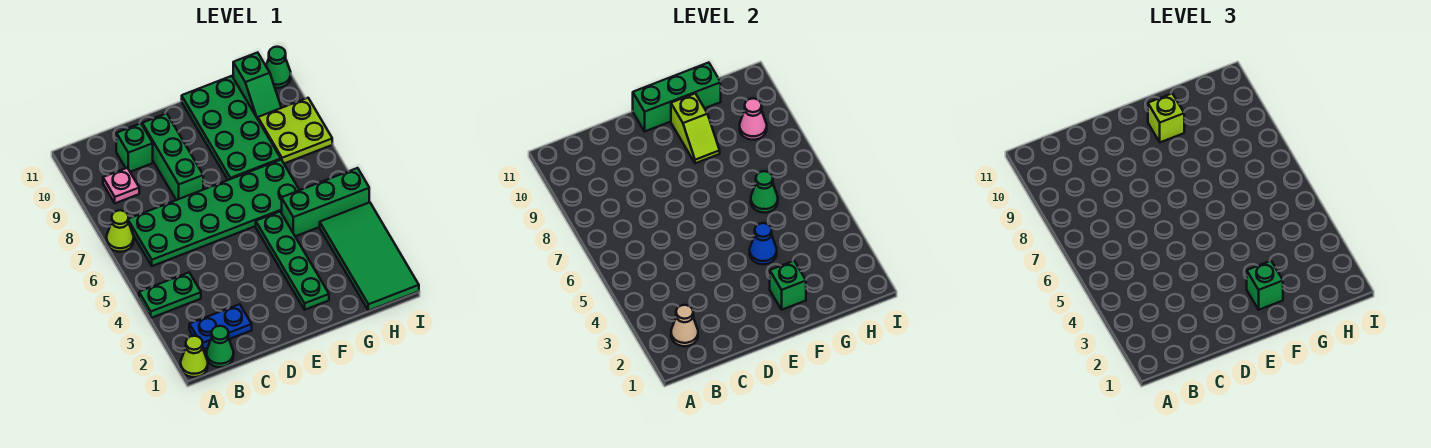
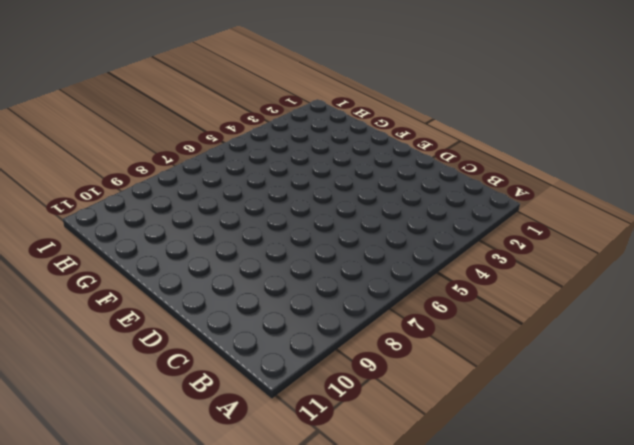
none -> lime 1x1 cone [181,336,208,377]
none -> green 1x2 plate [139,273,201,318]
none -> lime 1x1 cone [107,210,134,252]

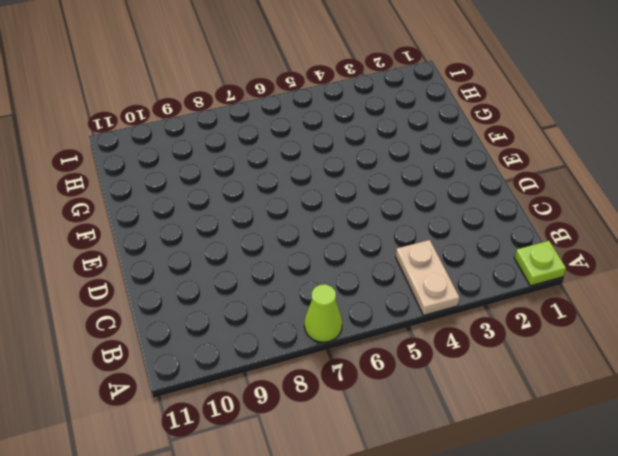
lime 1x1 plate [514,241,566,286] -> lime 1x1 cone [181,336,208,377]
tan 1x2 plate [396,240,460,315] -> green 1x2 plate [139,273,201,318]
none -> green 1x1 cone [206,326,234,367]
none -> blue 1x2 plate [189,304,252,349]
none -> green 2x6 plate [129,160,299,266]

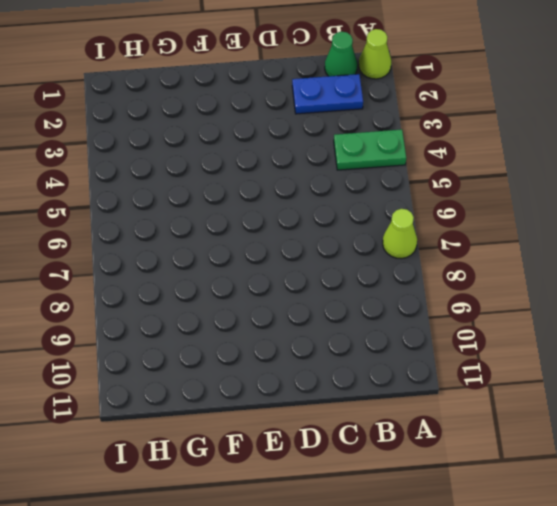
none -> green 2x6 plate [129,160,299,266]
none -> pink 1x1 plate [103,168,139,203]
none -> green 1x1 brick [116,124,153,172]

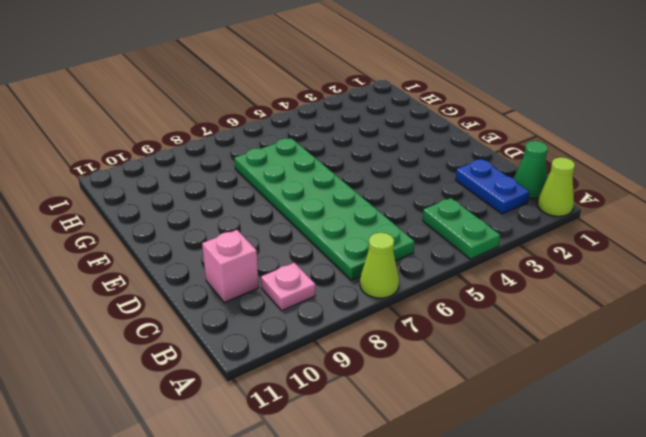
pink 1x1 brick [202,230,259,302] -> green 1x1 brick [116,124,153,172]
none -> green 1x3 brick [142,113,203,200]
none -> green 1x4 plate [256,212,329,310]
none -> green 2x4 plate [182,76,281,180]

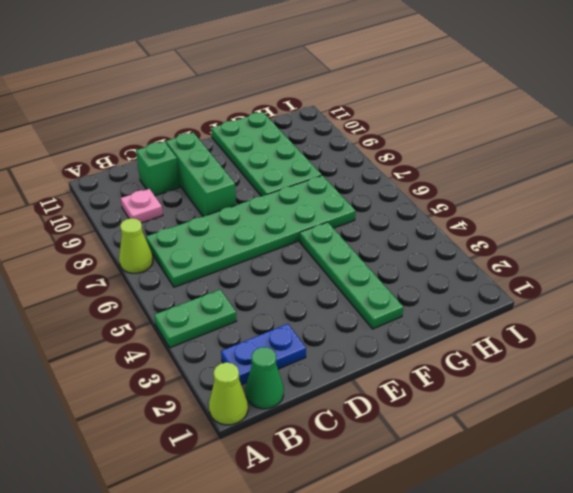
none -> green 1x3 brick [282,168,369,236]
none -> green 2x4 tile [320,202,419,311]
none -> lime 2x2 plate [258,98,332,164]

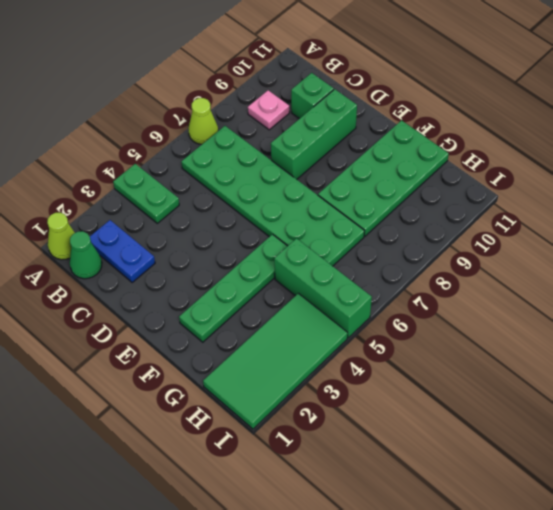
none -> lime 2x2 plate [258,98,332,164]
none -> green 1x2 slope [233,52,281,119]
none -> green 1x1 cone [266,47,291,88]

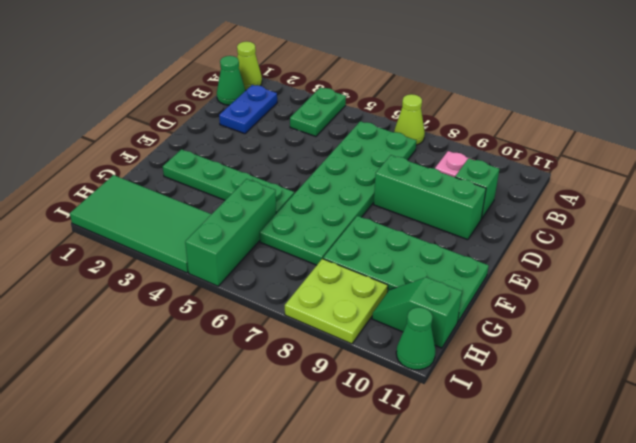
none -> tan 1x1 cone [671,305,698,346]
none -> green 1x3 brick [633,63,721,131]
none -> green 1x1 brick [770,261,806,310]

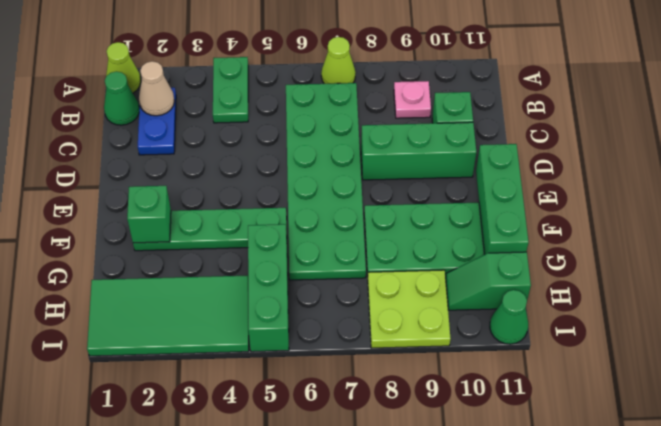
none -> blue 1x1 cone [750,223,777,264]
none -> lime 1x2 slope [671,93,720,163]
none -> green 1x1 cone [751,171,778,213]

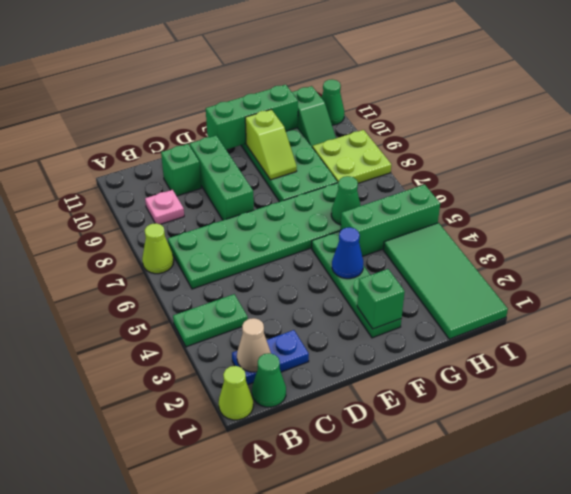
none -> pink 1x1 cone [740,98,767,140]
none -> green 1x1 brick [1247,261,1283,310]
none -> lime 1x1 brick [1148,93,1184,142]

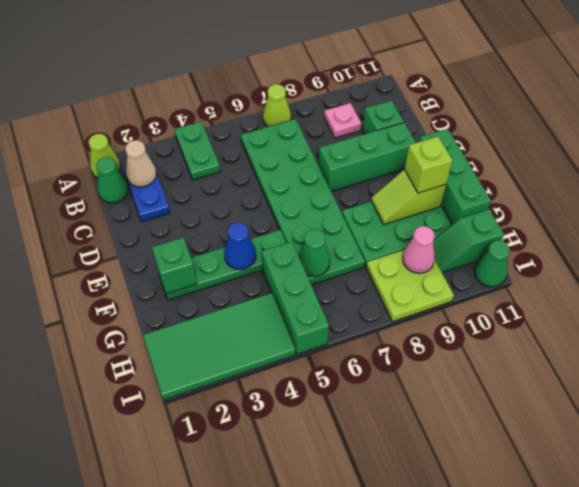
none -> green 1x1 brick [1247,261,1283,310]

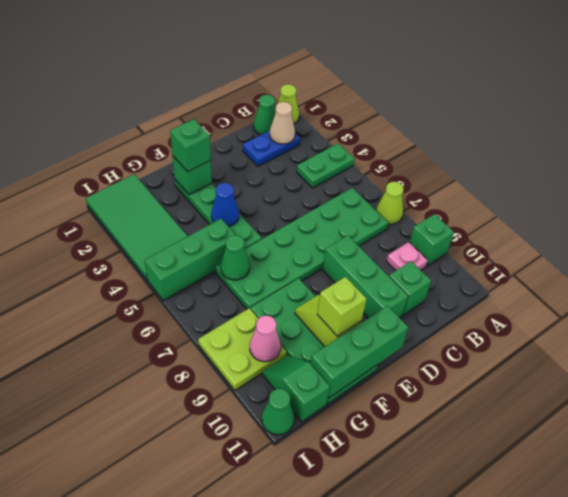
green 1x1 brick [410,214,454,266] -> none

